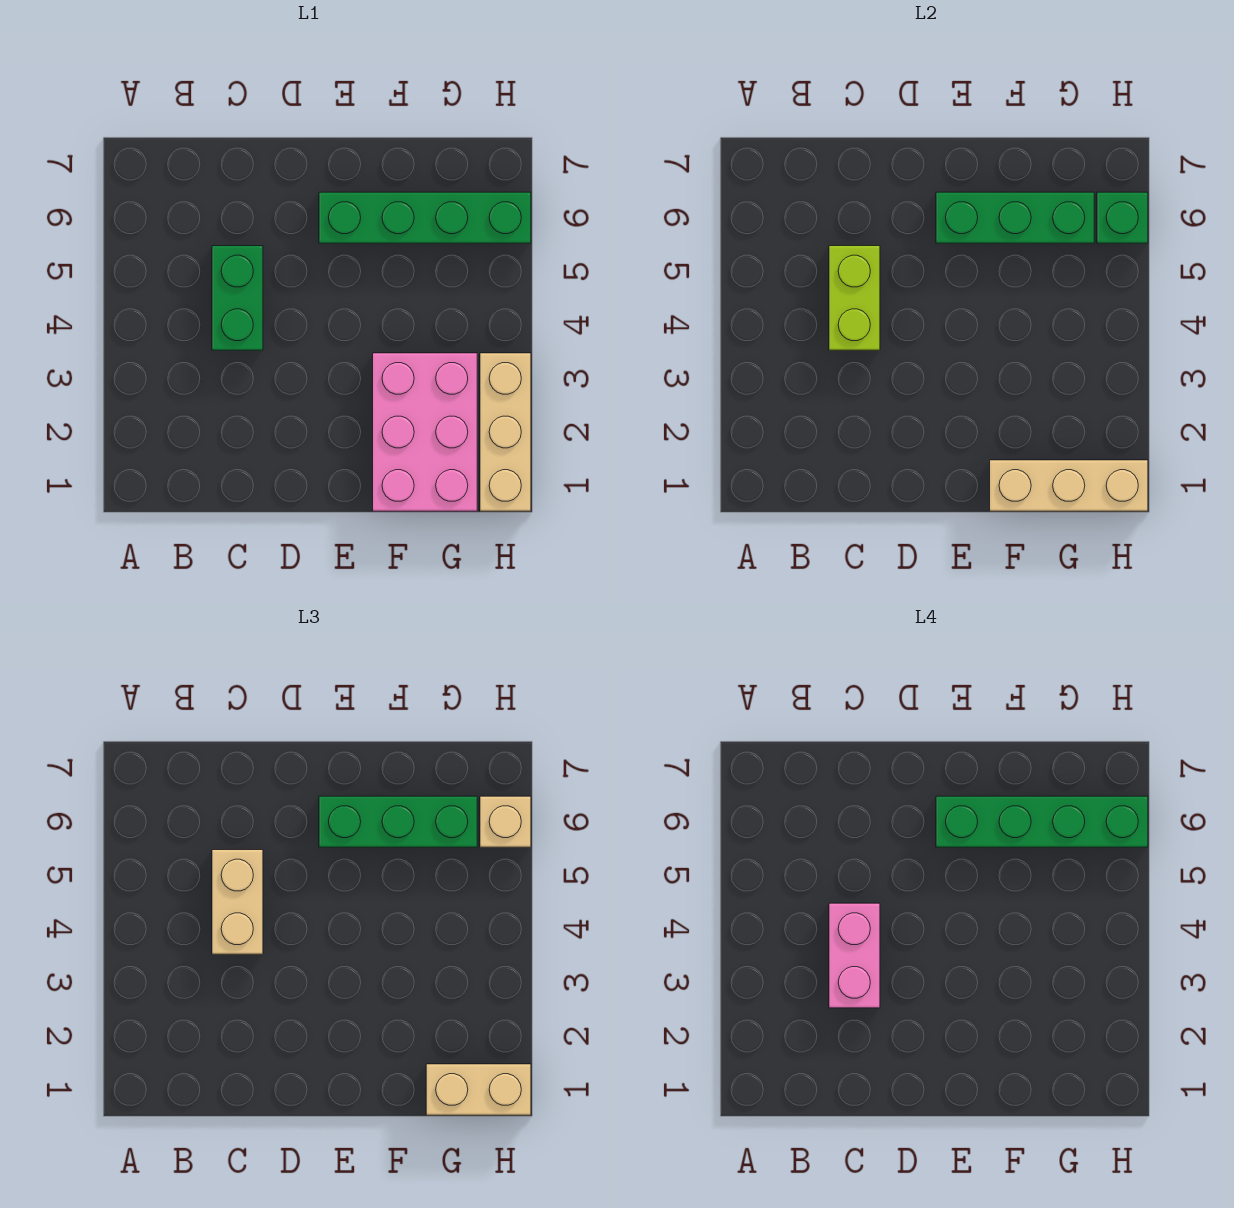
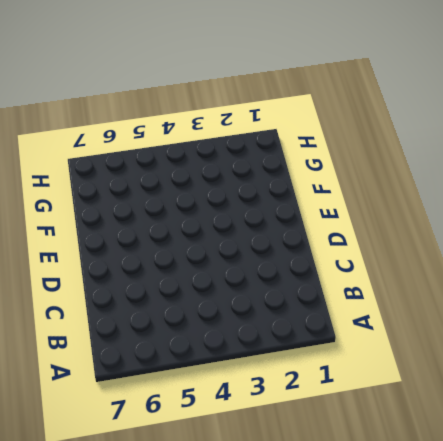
none -> green 1x2 brick [212,246,263,350]
none -> green 1x4 brick [319,192,531,243]
none -> pink 2x3 brick [373,353,477,511]

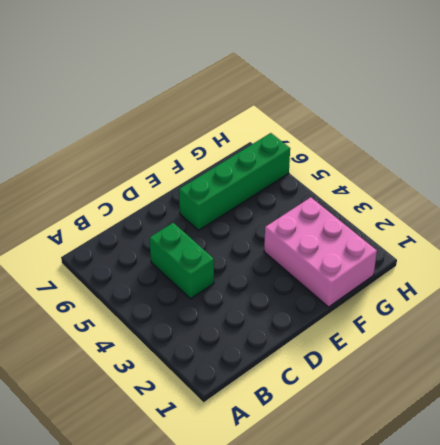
none -> tan 1x3 brick [480,353,531,511]
none -> lime 1x2 brick [829,246,880,350]
none -> green 1x3 brick [936,192,1094,243]

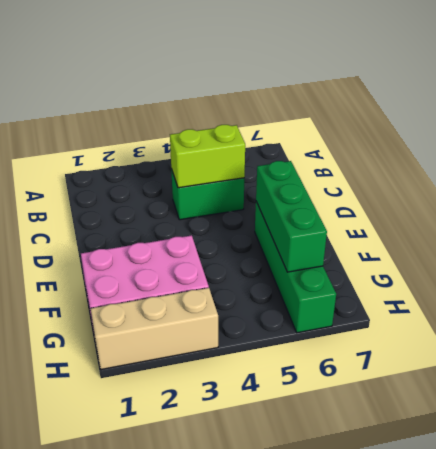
none -> tan 1x3 brick [990,460,1148,511]
none -> green 1x1 brick [1097,192,1148,243]
none -> tan 1x2 brick [212,850,263,954]

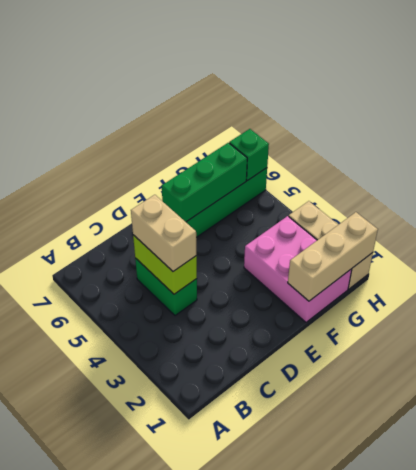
none -> green 1x3 brick [319,796,477,847]
none -> tan 1x2 brick [426,1064,531,1115]
none -> tan 1x1 brick [480,796,531,847]

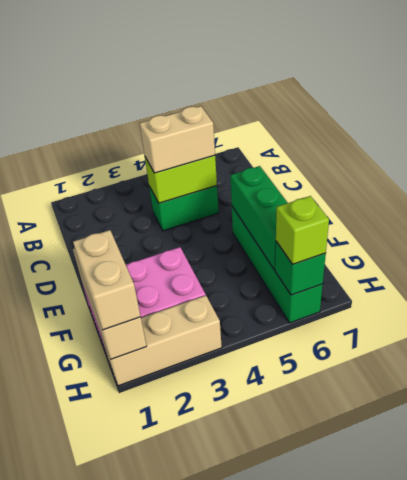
lime 1x1 brick [276,196,329,264] -> tan 1x1 brick [480,796,531,847]
none -> green 1x3 brick [319,796,477,847]
none -> pink 1x2 brick [829,903,880,1008]
none -> green 1x4 brick [936,796,1148,847]

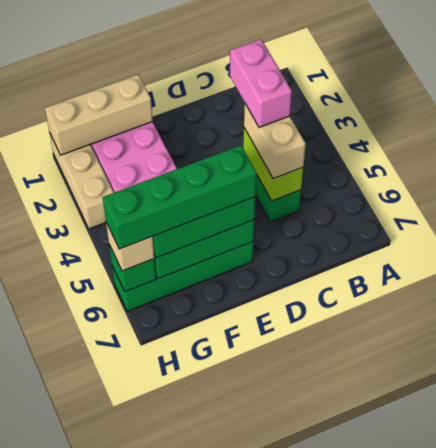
none -> tan 1x2 brick [426,1064,531,1115]

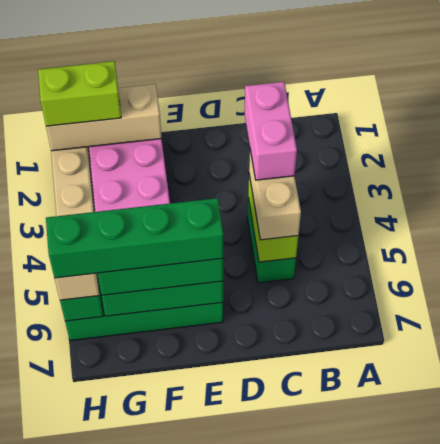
lime 1x2 brick [38,61,121,126] -> tan 1x2 brick [426,1064,531,1115]

